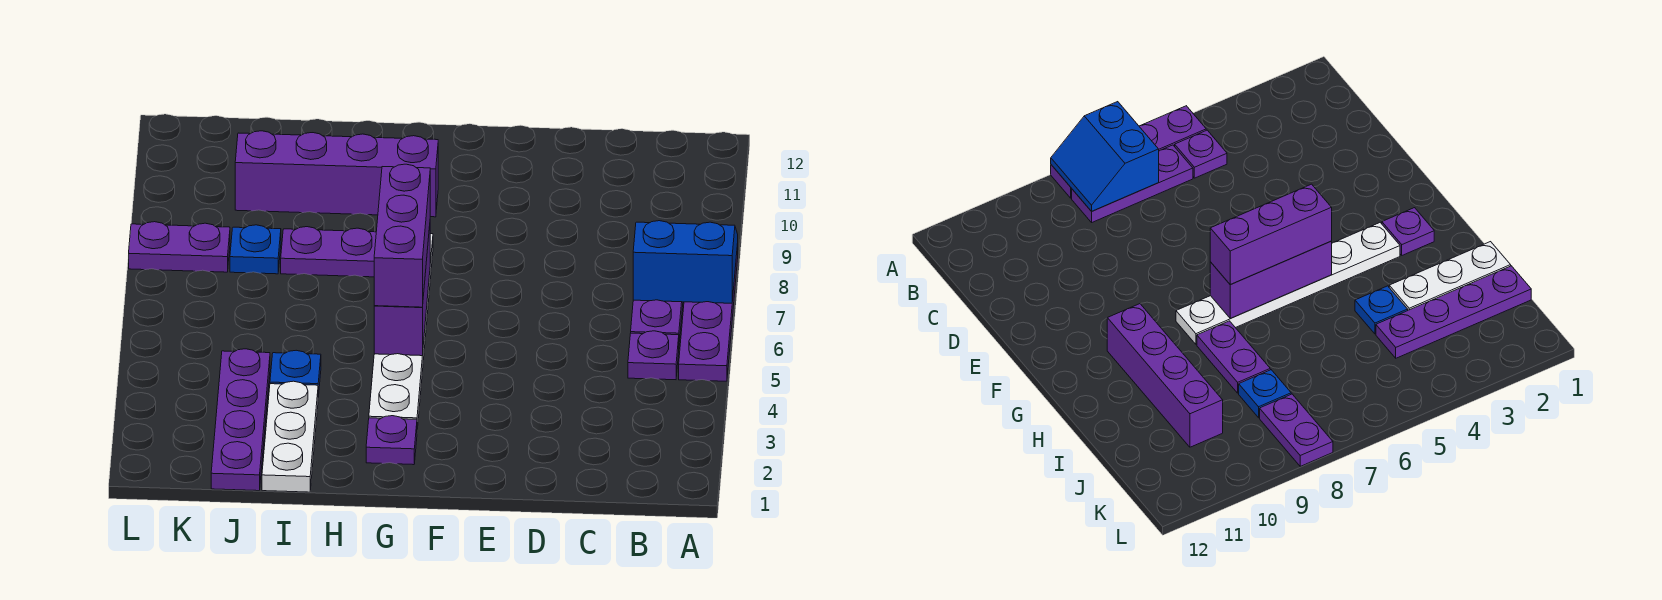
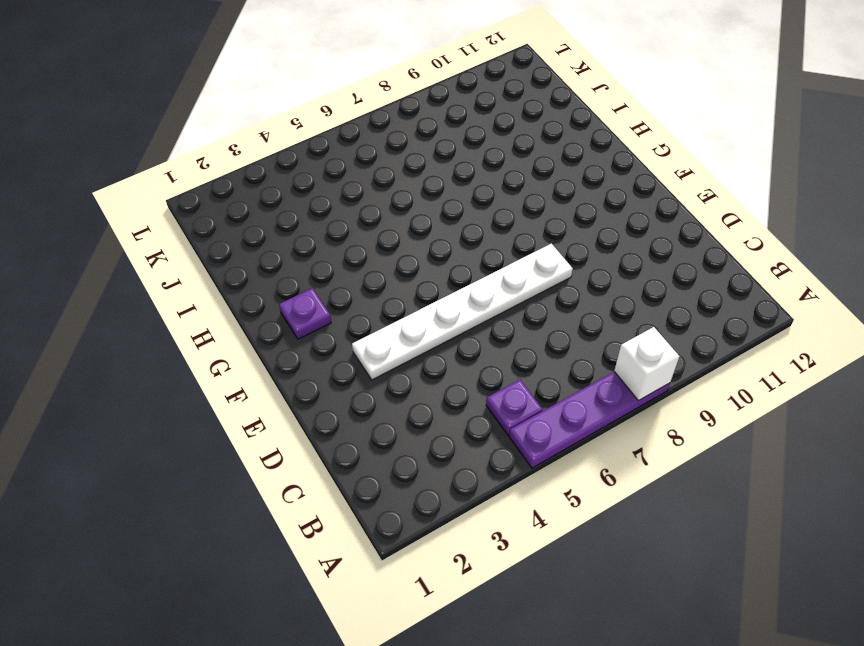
white 1x1 brick [614,327,679,400] -> blue 2x2 slope [633,221,738,303]
white 1x6 plate [352,244,573,380] -> white 1x6 plate moved to [369,234,433,430]
none -> purple 1x3 plate [631,300,683,342]
none -> purple 1x4 brick [235,131,438,217]
none -> purple 1x2 plate [281,227,376,277]

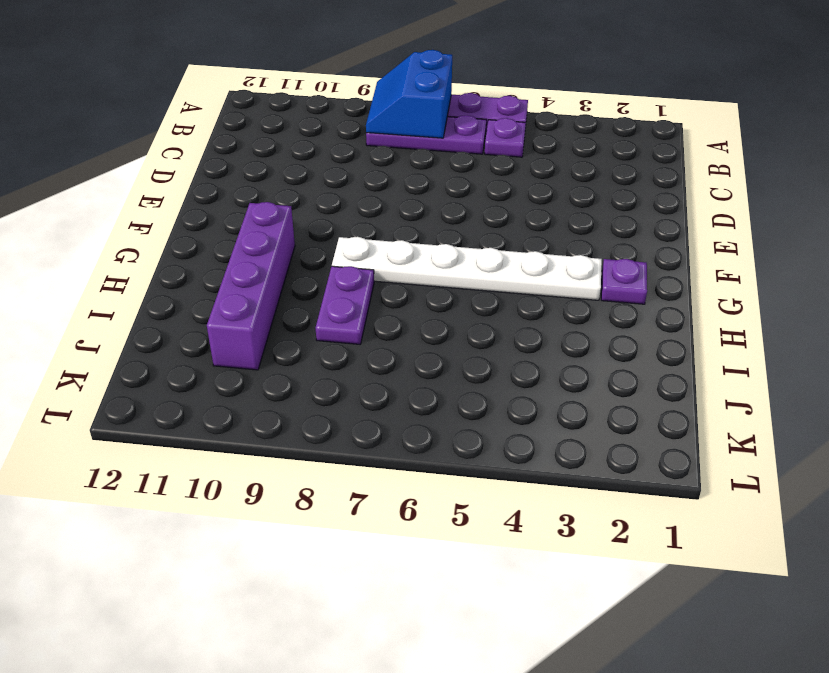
none -> white 1x3 plate [262,381,318,492]
none -> blue 1x1 plate [270,350,321,397]
none -> purple 1x4 plate [211,349,270,491]

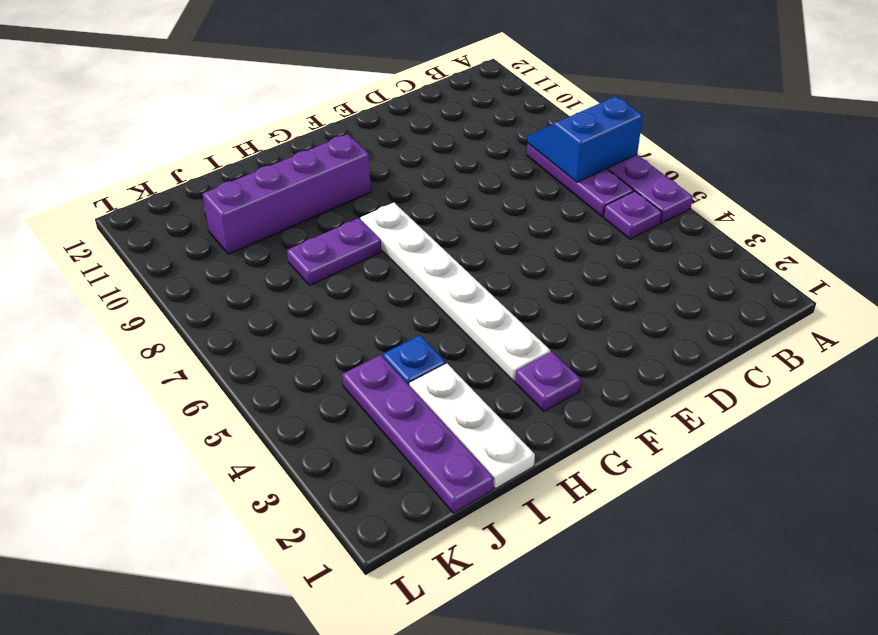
none -> blue 1x1 plate [230,225,281,274]
none -> purple 1x2 plate [129,222,230,272]
none -> purple 1x3 brick [374,226,430,356]

